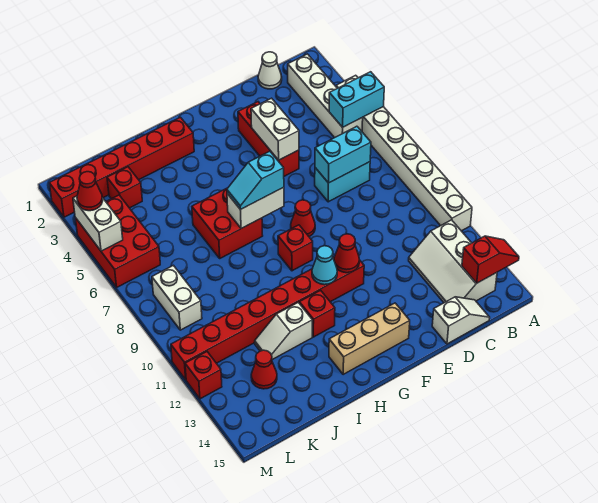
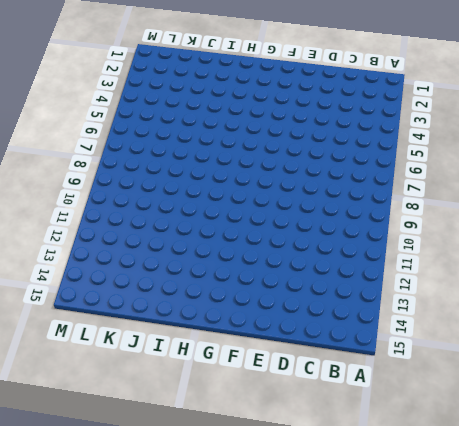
none -> white 1x8 brick [336,75,472,231]
none -> white 1x4 brick [288,54,363,138]
none -> white 2x3 slope [409,220,497,303]
none -> white 1x1 cone [258,52,282,89]

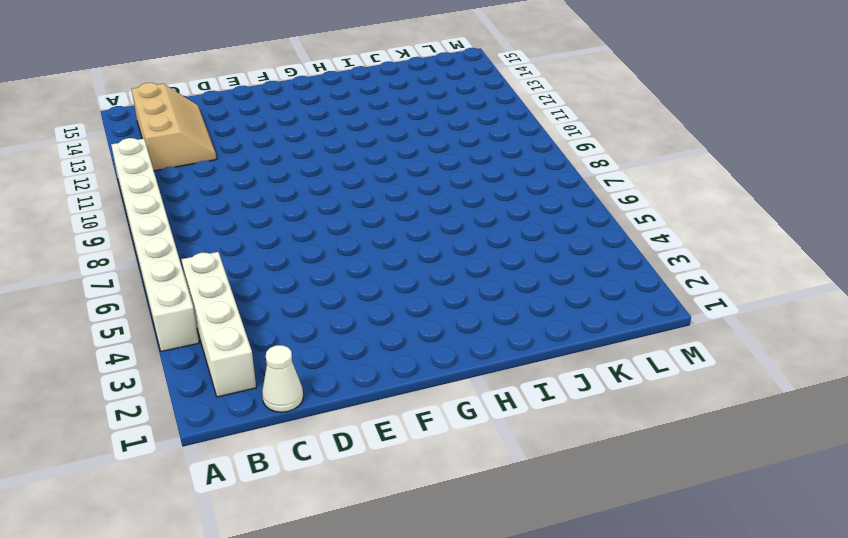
tan 2x3 slope [132,83,216,171] -> white 2x3 slope [409,220,497,303]
none -> cyan 1x2 brick [315,162,370,202]
none -> white 1x2 slope [432,297,490,344]
none -> red 1x3 brick [238,102,299,176]
none -> red 1x1 cone [291,200,315,236]

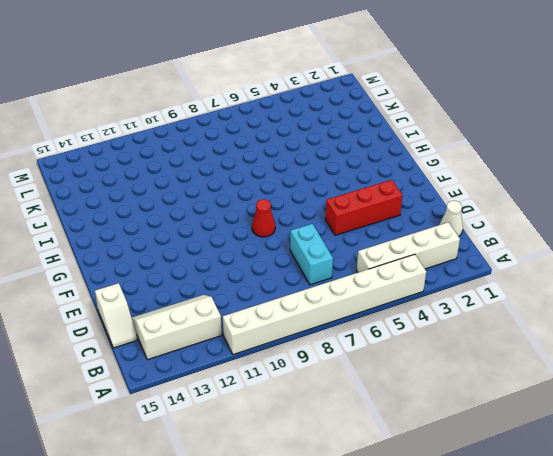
none -> red 1x8 brick [171,257,364,380]
none -> tan 1x3 brick [329,303,410,374]
none -> red 1x1 brick [278,225,313,271]
none -> red 1x6 brick [49,117,194,217]

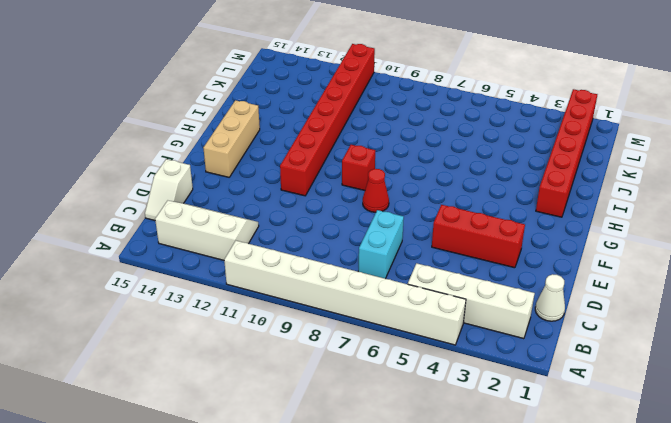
none -> red 2x2 brick [192,188,263,258]
none -> red 1x1 brick [299,290,335,337]
none -> white 1x2 slope [255,303,312,360]
none -> red 1x1 brick [107,167,142,208]

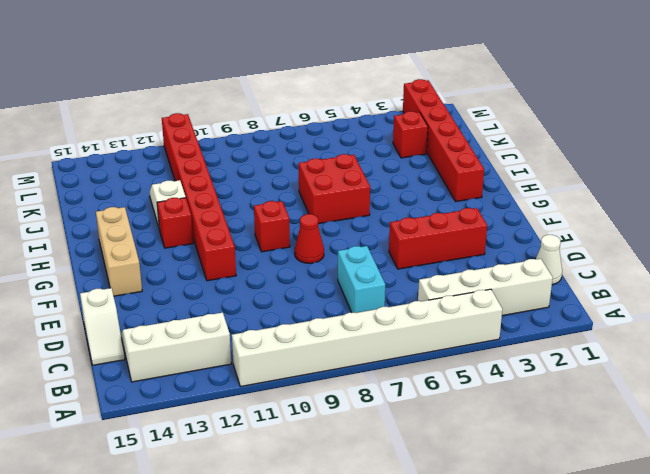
none -> red 1x1 cone [251,350,277,389]
none -> red 2x3 brick [75,195,160,287]
none -> white 1x2 brick [152,265,202,330]
none -> red 1x1 brick [185,352,222,399]

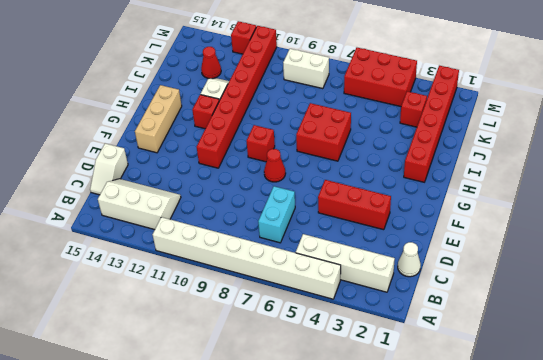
none -> cyan 1x2 brick [329,72,384,127]
none -> red 1x2 slope [462,236,519,283]
none -> cyan 1x2 brick [315,126,371,183]
none -> white 1x2 brick [251,98,299,160]

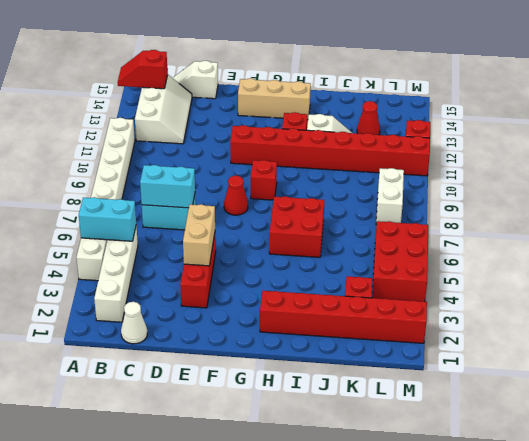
tan 1x2 brick [183,204,215,266] -> white 1x2 brick [251,98,299,160]
none -> red 1x1 cone [334,234,359,273]
none -> white 1x2 brick [227,187,284,228]
none -> cyan 1x1 cone [312,246,337,285]
none -> white 1x2 brick [73,196,123,251]

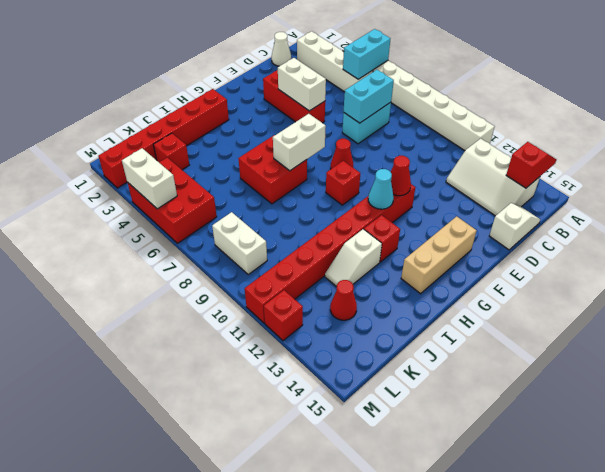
none -> cyan 1x2 slope [227,151,284,210]
none -> red 1x1 cone [77,172,103,211]

